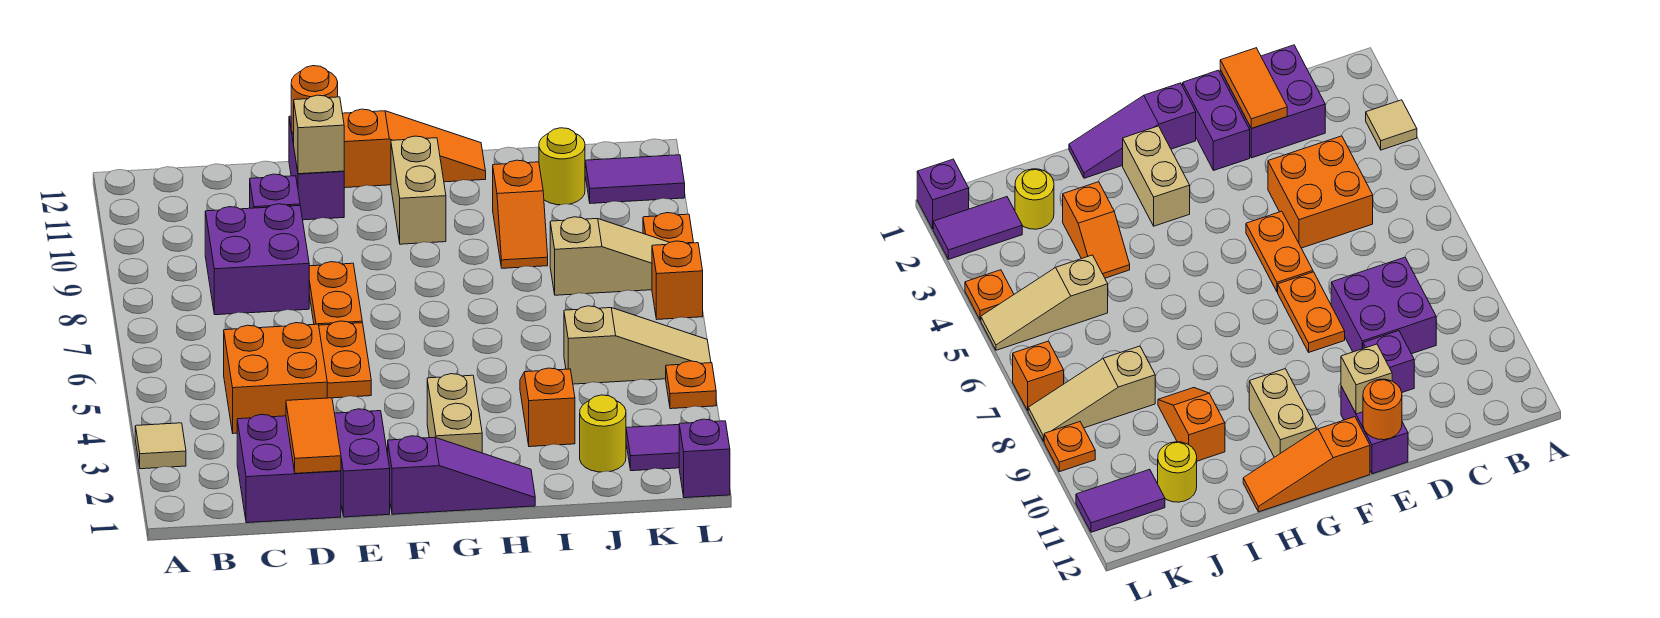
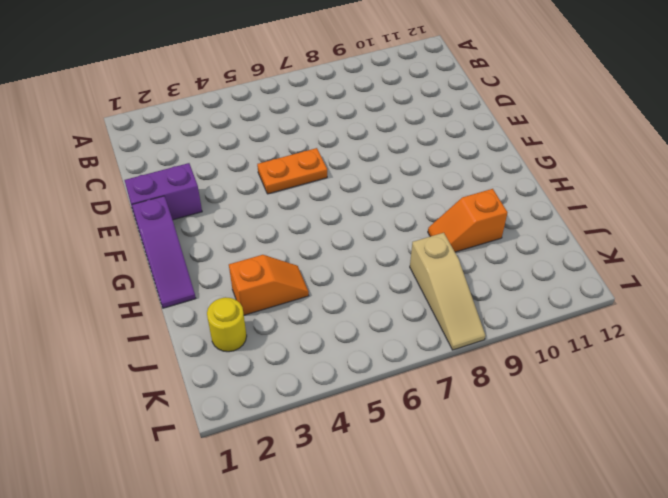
none -> tan 1x1 tile [135,423,186,469]
none -> purple 2x2 brick [237,415,341,523]
none -> orange 2x2 brick [224,323,327,434]

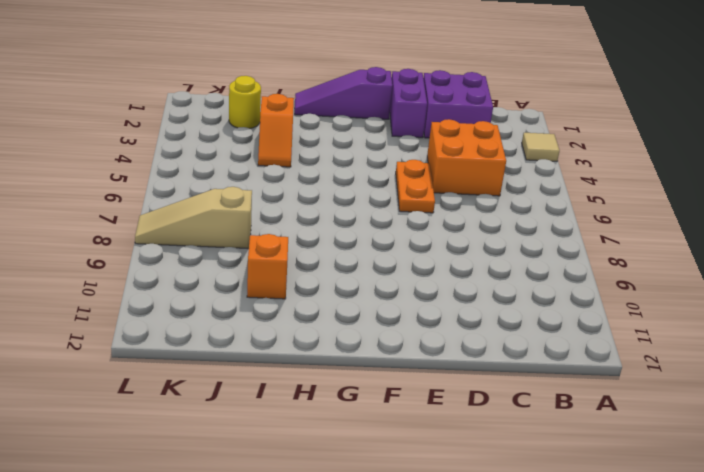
none -> purple 2x2 brick [205,204,309,315]
none -> purple 1x1 brick [250,174,300,208]
none -> orange 1x2 plate [309,262,362,325]

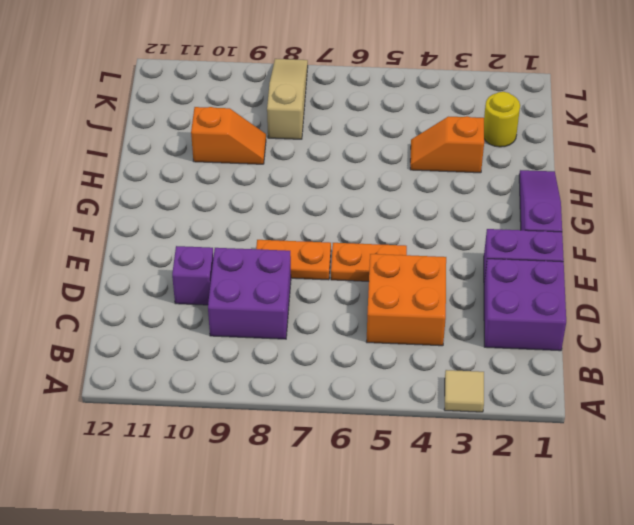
none -> purple 1x2 brick [289,116,344,220]
none -> orange 1x3 slope [342,109,486,188]
none -> tan 1x2 brick [427,374,482,453]

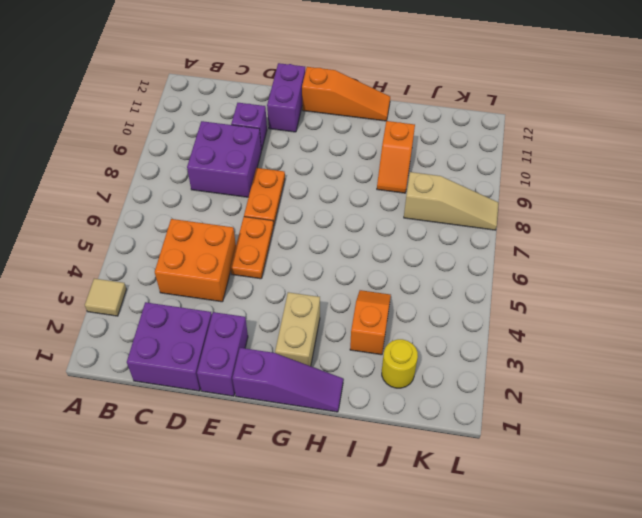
none -> tan 1x2 brick [391,136,446,244]
none -> tan 1x3 slope [564,306,711,384]
none -> yellow 1x1 round brick [539,128,585,205]

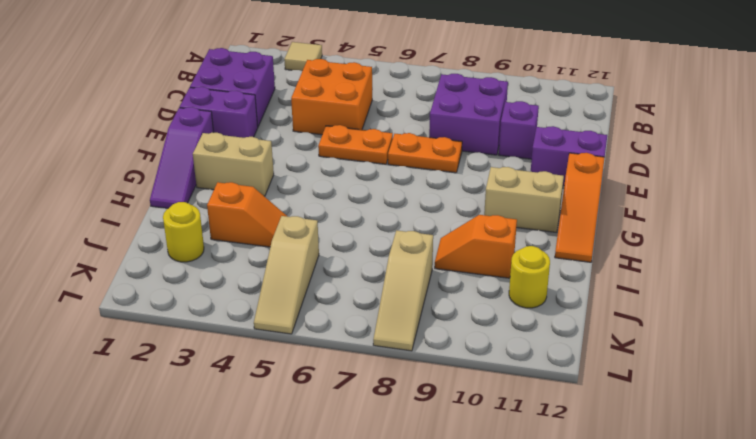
none -> purple 1x2 tile [626,425,679,471]
none -> purple 1x2 tile [585,155,685,203]
none -> purple 1x1 brick [679,419,730,498]

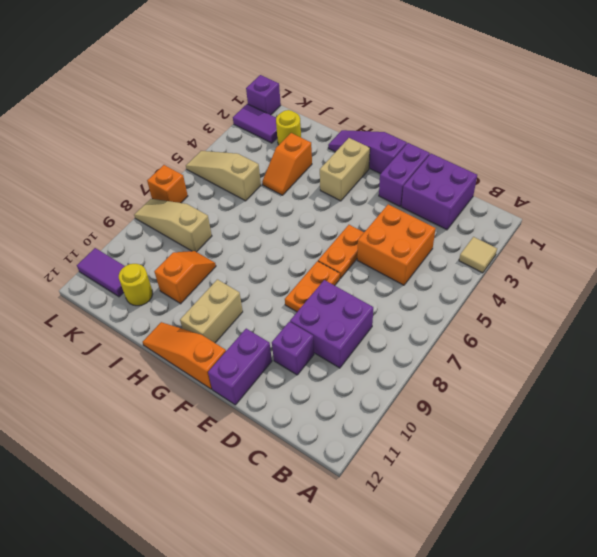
none -> orange 1x1 plate [666,361,716,409]
none -> orange 1x1 plate [643,213,694,243]
none -> orange 1x2 tile [286,398,341,473]

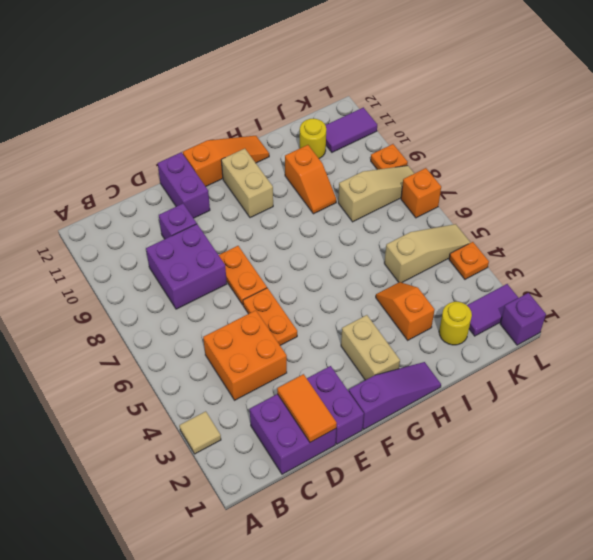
none -> tan 1x1 brick [294,95,344,174]
none -> orange 1x1 round brick [291,66,338,135]

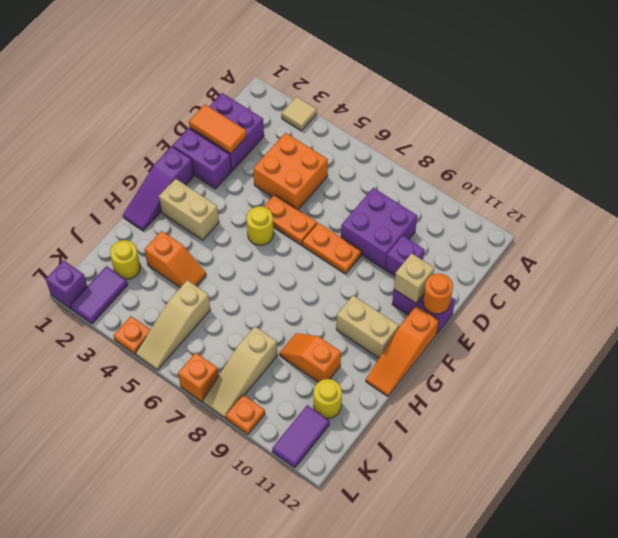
yellow 1x1 round brick [246,206,274,245] -> none

